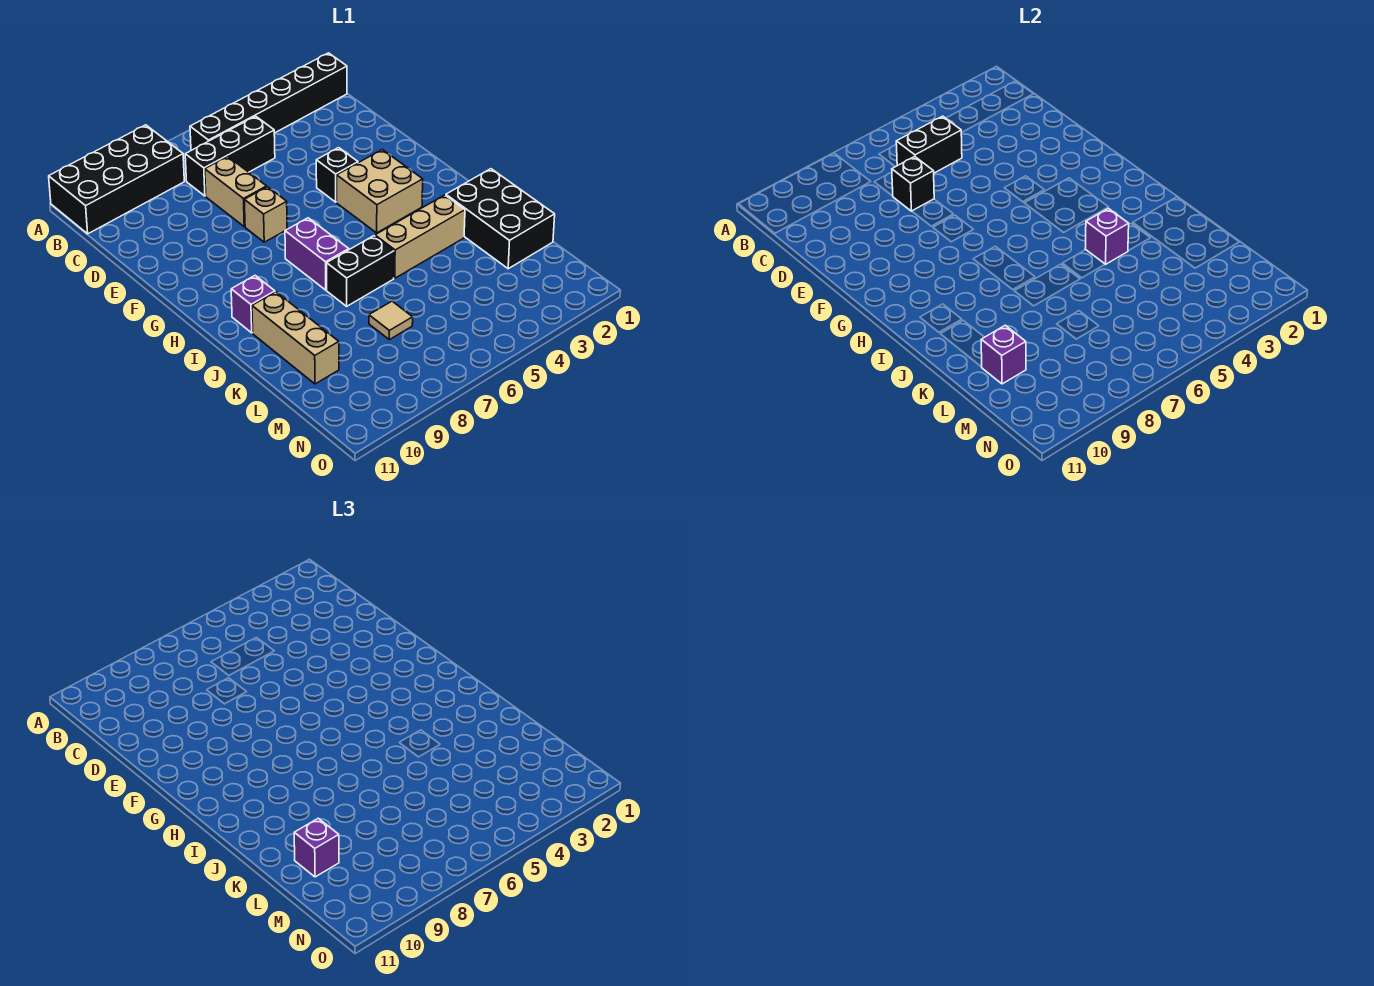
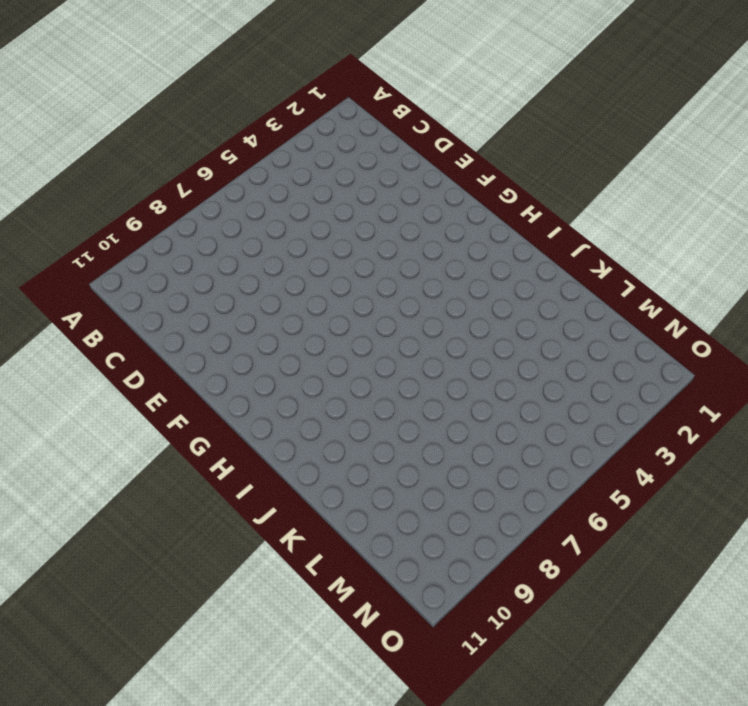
none -> black 2x4 brick [49,125,184,234]
none -> black 1x6 brick [190,53,347,150]
none -> black 1x3 brick [185,116,275,196]

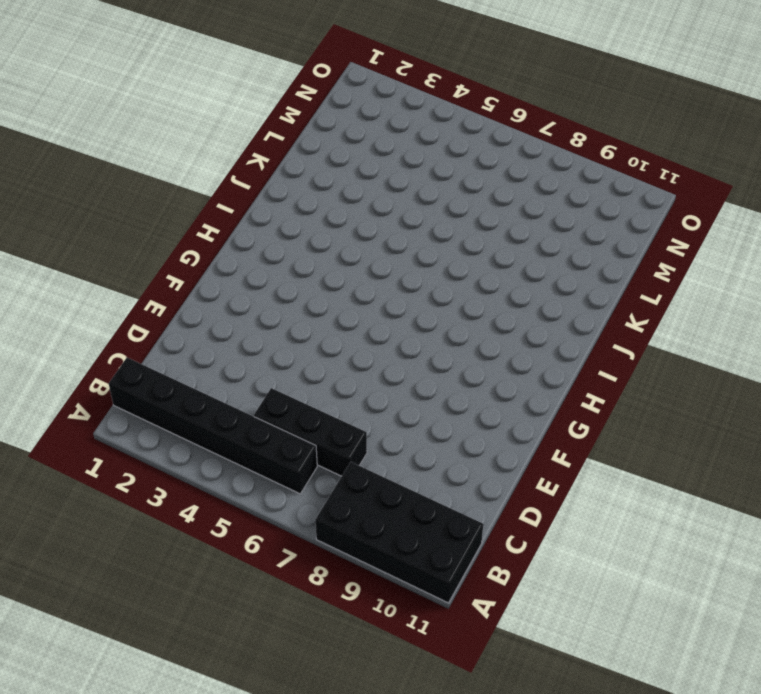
none -> tan 1x2 brick [205,157,267,227]
none -> black 1x1 brick [316,148,358,202]
none -> tan 1x1 brick [244,187,287,242]

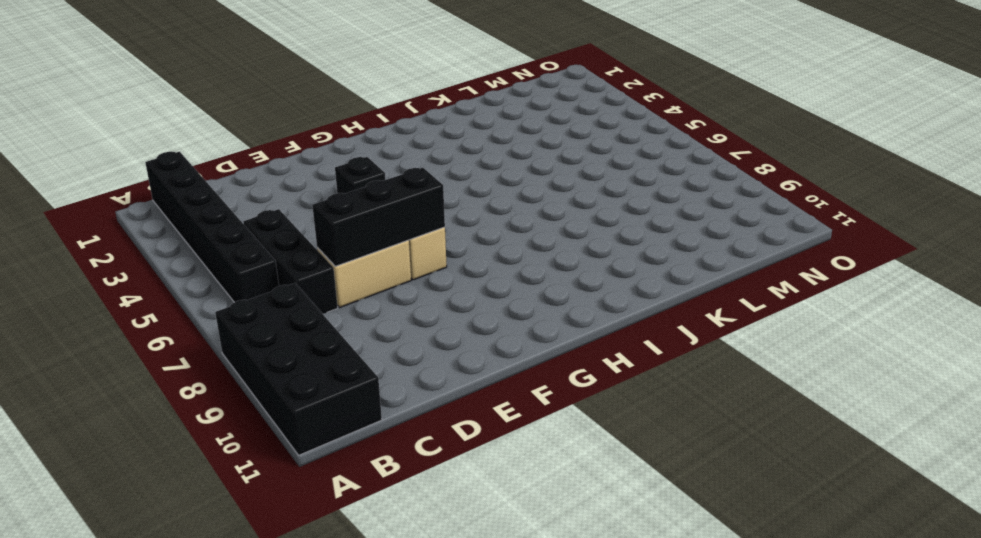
black 1x3 brick [312,168,445,266] -> black 1x1 brick [892,157,934,211]
none -> tan 2x2 brick [337,150,423,233]
none -> purple 1x2 brick [285,218,349,290]
none -> purple 1x1 brick [231,276,275,333]

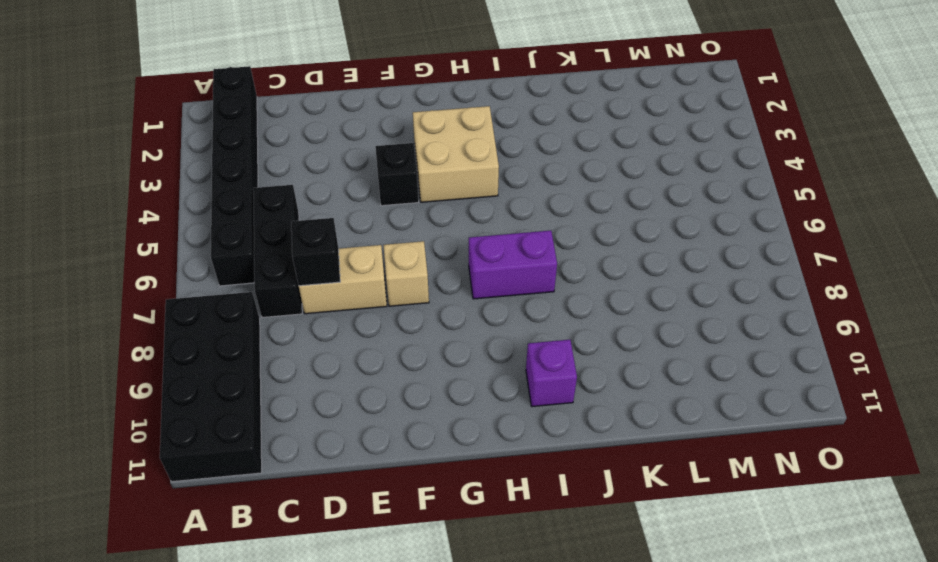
none -> black 2x3 brick [446,169,555,269]
none -> tan 1x3 brick [375,195,465,278]
none -> black 1x2 brick [327,236,394,306]

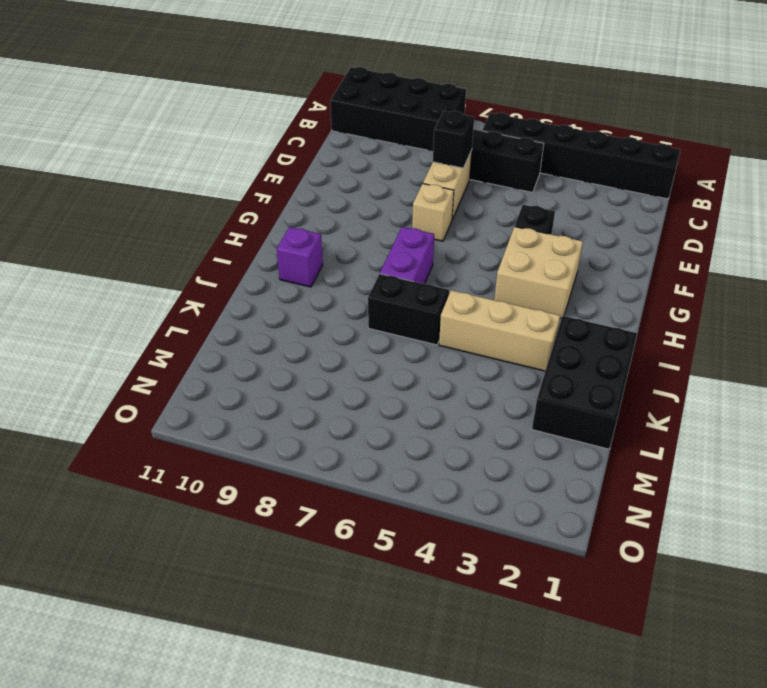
none -> tan 1x3 brick [252,292,339,384]
none -> tan 1x1 tile [369,301,413,340]
none -> black 1x2 brick [896,116,962,173]

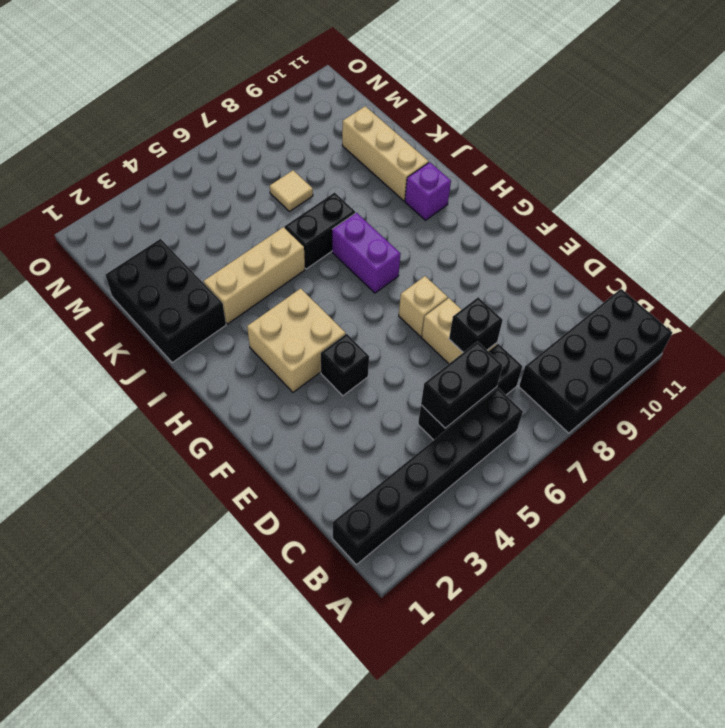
none -> purple 1x1 brick [1085,208,1129,264]
none -> purple 1x1 brick [981,325,1026,384]
none -> purple 1x1 brick [294,818,339,877]

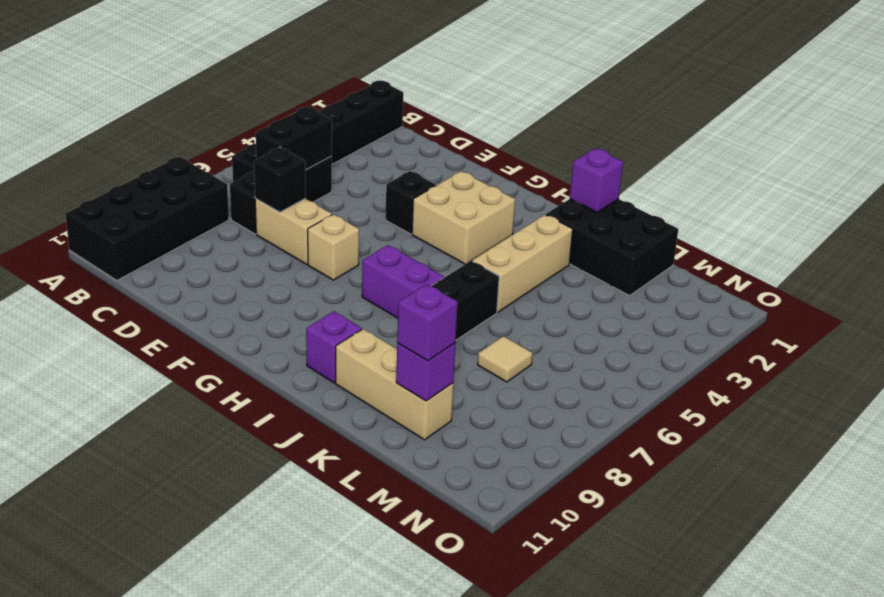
purple 1x1 brick [570,148,623,212] -> purple 1x1 brick moved to [1085,208,1129,264]

